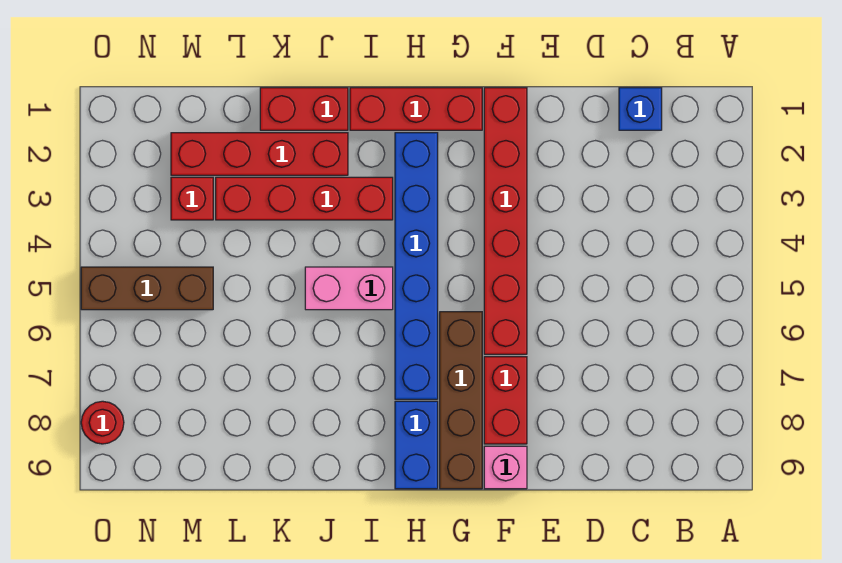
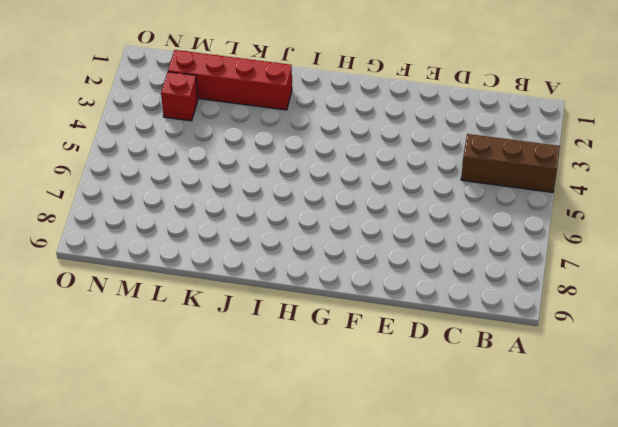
brown 1x3 brick [461,134,560,192] -> brown 1x3 brick moved to [81,267,213,310]
none -> blue 1x1 brick [619,88,662,130]
none -> red 1x6 brick [484,88,527,354]
none -> red 1x2 brick [484,357,527,444]

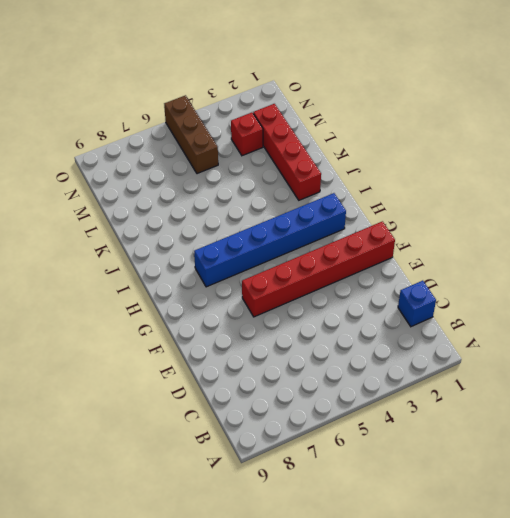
none -> red 1x2 brick [484,357,527,444]
none -> pink 1x1 brick [484,446,527,489]
none -> red 1x3 brick [350,88,482,130]

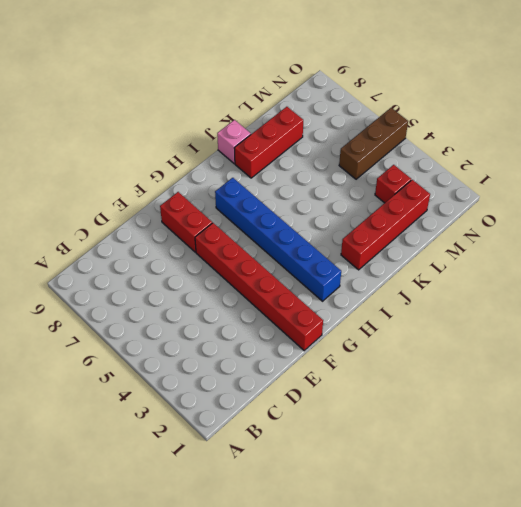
red 1x3 brick [234,107,303,178] -> red 1x3 brick moved to [350,88,482,130]
pink 1x1 brick [217,120,251,164] -> pink 1x1 brick moved to [484,446,527,489]
none -> blue 1x1 brick [619,88,662,130]
none -> brown 1x4 brick [440,312,482,489]
none -> blue 1x2 brick [395,401,438,489]

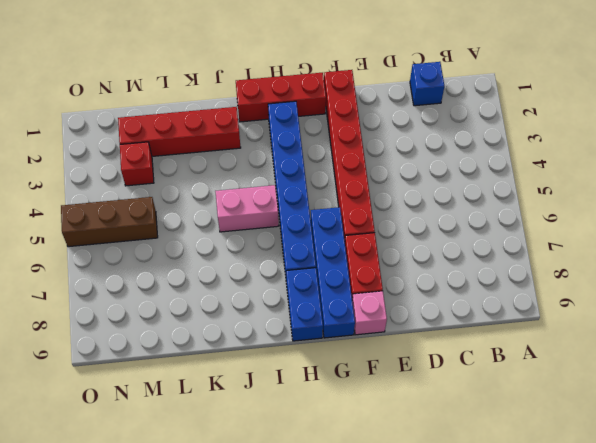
blue 1x4 brick [311,207,355,338] -> brown 1x4 brick [440,312,482,489]
none -> red 1x4 brick [216,177,393,220]
none -> red 1x2 brick [260,88,348,130]
none -> red 1x1 round brick [81,401,124,444]

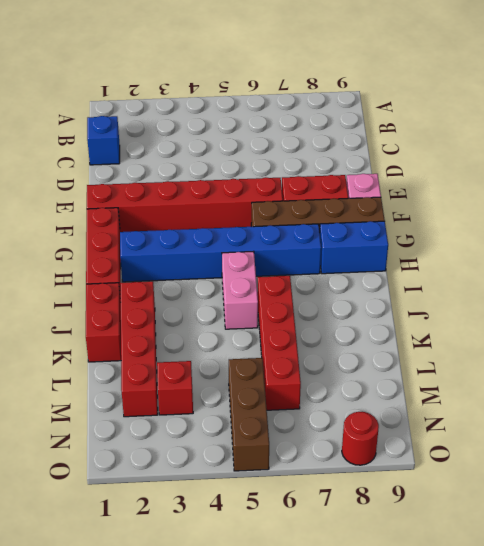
red 1x4 brick [257,276,301,410] -> red 1x4 brick moved to [216,177,393,220]

